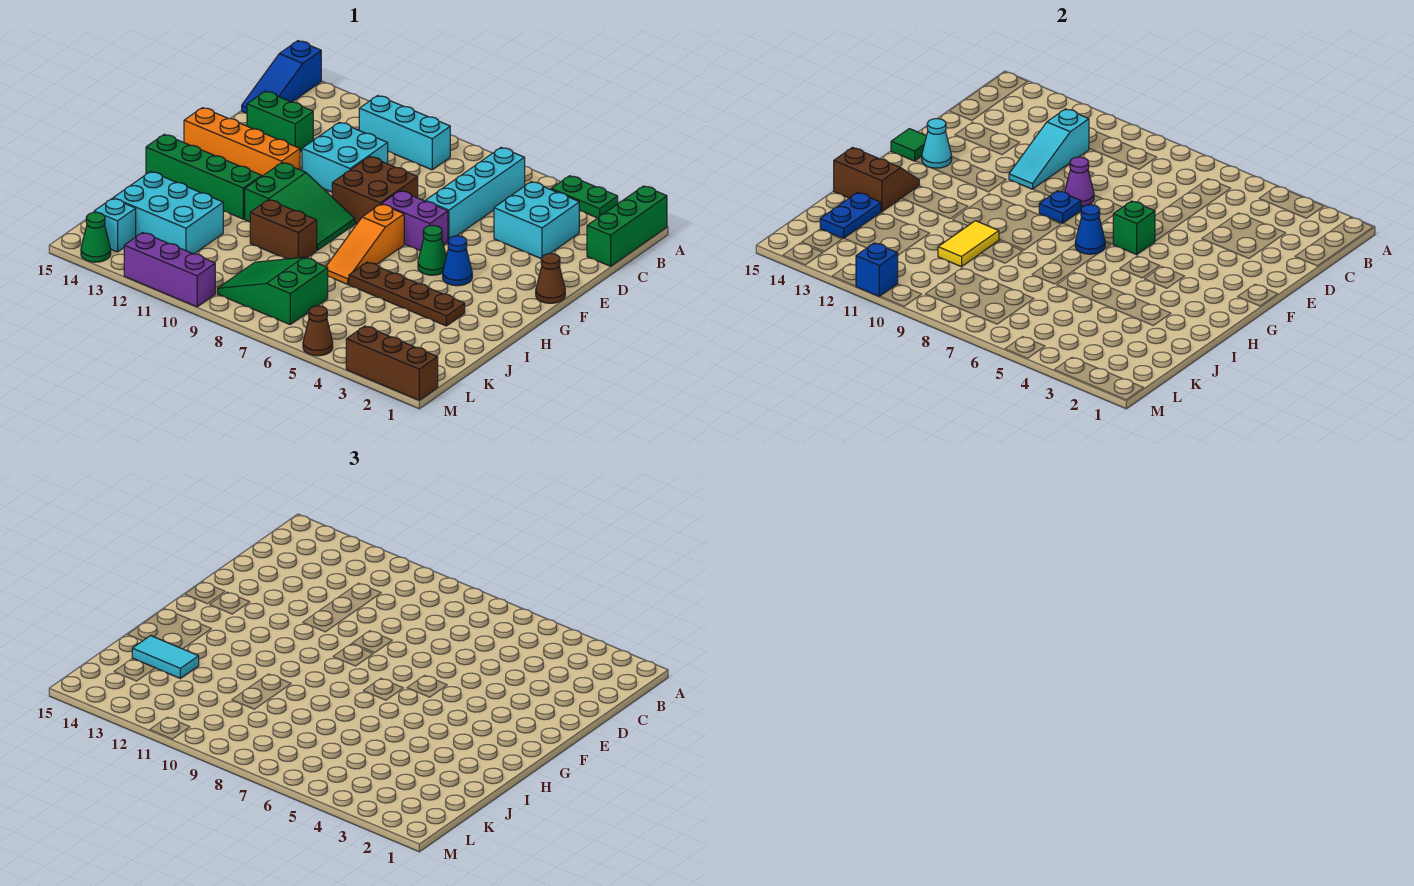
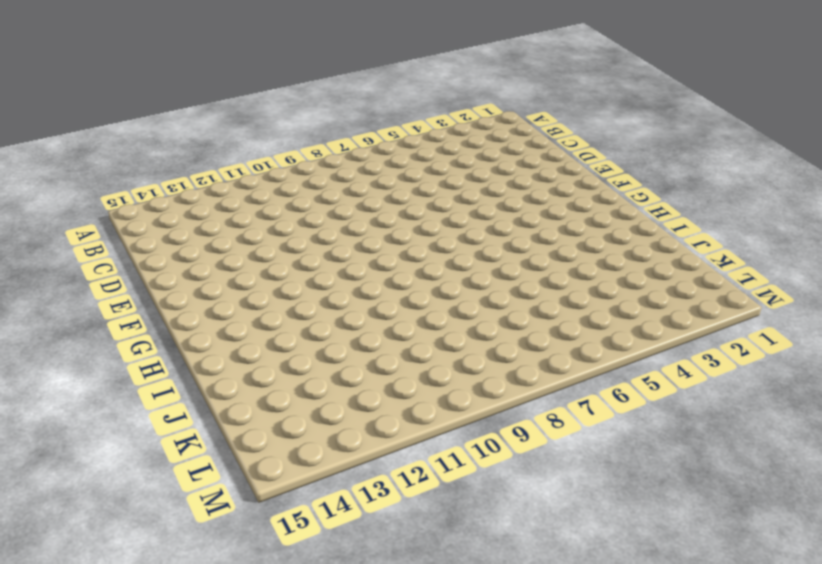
none -> green 1x3 brick [587,186,667,266]
none -> green 1x2 plate [551,176,618,218]
none -> blue 1x3 slope [242,41,321,113]
none -> cyan 1x4 brick [425,148,525,240]

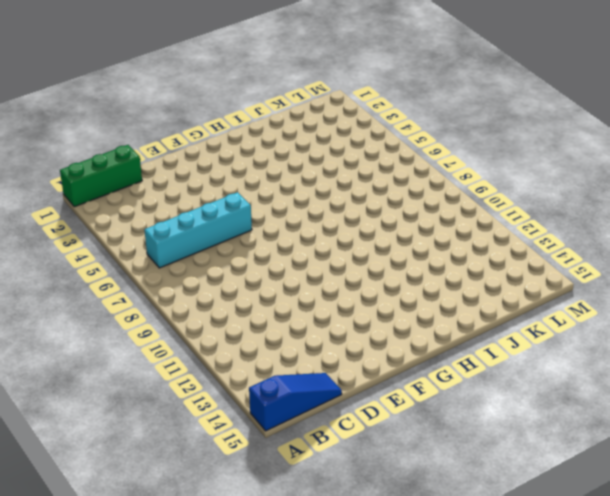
none -> green 1x2 plate [551,176,618,218]
none -> cyan 1x3 brick [359,96,450,170]
none -> cyan 2x2 brick [494,182,579,258]
none -> cyan 2x2 brick [302,122,388,192]

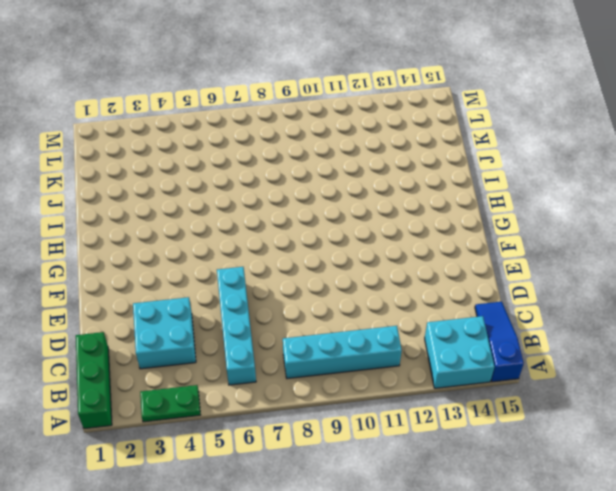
cyan 2x2 brick [425,316,495,388] -> cyan 2x2 brick moved to [302,122,388,192]
cyan 1x4 brick [283,326,402,379] -> cyan 1x3 brick [359,96,450,170]
none -> green 1x2 brick [247,91,313,152]
none -> brown 2x2 brick [332,156,418,224]
none -> brown 1x1 cone [536,254,565,303]
none -> purple 1x2 brick [382,191,448,251]

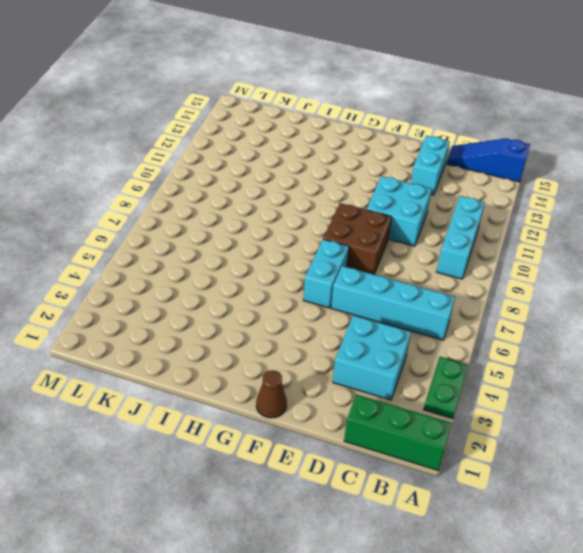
cyan 1x2 brick [411,136,450,195] -> green 1x2 brick [247,91,313,152]
cyan 1x2 brick [303,239,349,308] -> purple 1x2 brick [382,191,448,251]
none -> orange 1x4 brick [184,108,300,176]
none -> blue 1x1 cone [443,236,472,286]
none -> green 1x1 cone [418,226,446,275]
none -> orange 1x3 slope [326,204,404,284]

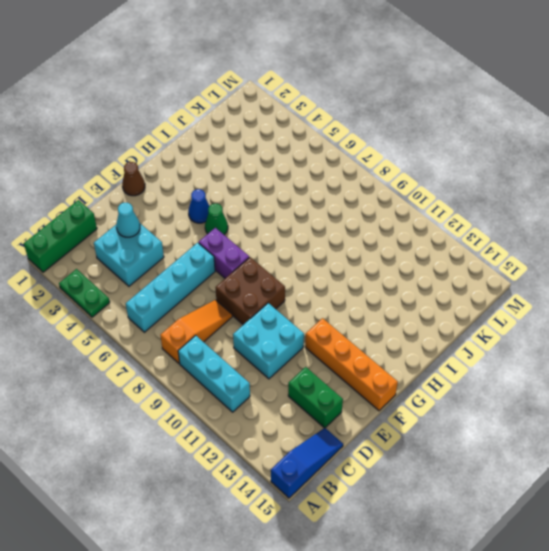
orange 1x3 slope [160,300,232,364] -> orange 1x3 slope moved to [326,204,404,284]
cyan 1x1 cone [116,203,140,237] -> cyan 1x1 cone moved to [922,119,952,168]
none -> green 2x3 slope [245,163,355,250]
none -> green 1x4 brick [146,134,262,219]
none -> brown 1x4 plate [349,262,465,326]
none -> brown 1x2 brick [250,200,317,259]

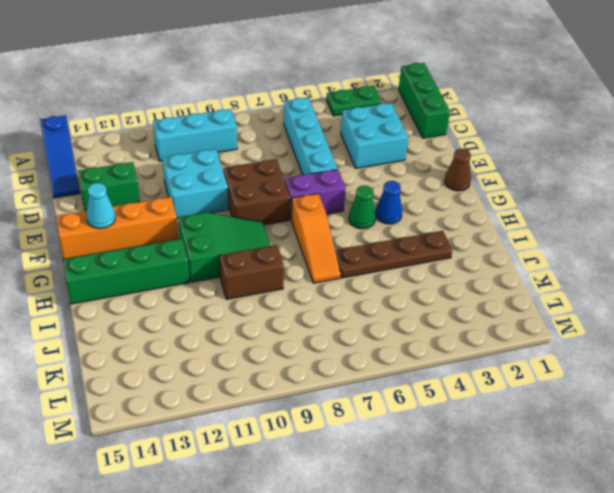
none -> cyan 2x3 brick [113,172,223,254]
none -> green 2x3 slope [217,257,328,324]
none -> cyan 1x1 brick [94,198,136,252]
none -> brown 1x3 brick [346,326,438,400]

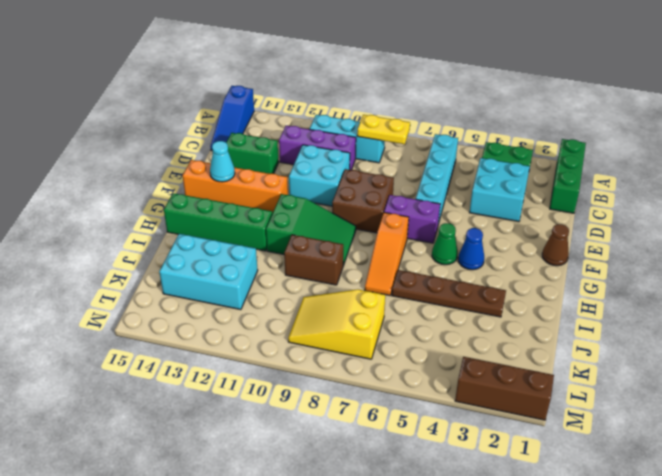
yellow 1x2 plate [357,115,410,144] -> none
purple 1x3 brick [279,126,356,170] -> purple 1x3 brick moved to [124,233,215,307]
yellow 2x3 slope [288,289,385,359] -> green 2x3 slope [217,257,328,324]
none -> cyan 1x1 brick [94,198,136,252]
none -> brown 1x1 cone [303,306,333,356]
none -> green 1x1 cone [81,212,111,262]
none -> cyan 1x3 slope [1009,109,1089,189]

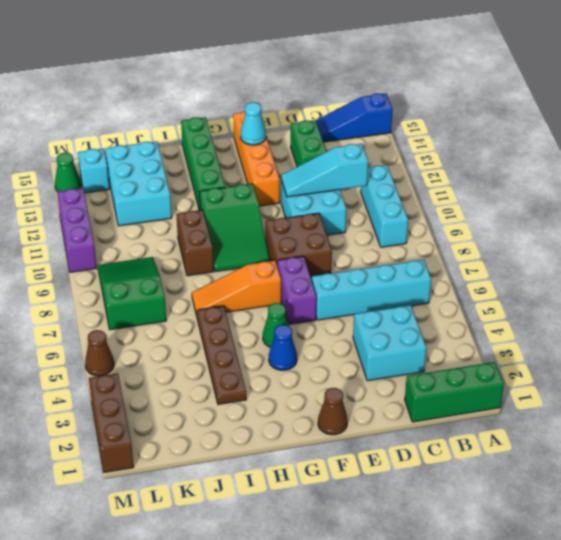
none -> green 1x2 plate [551,176,618,218]
none -> purple 1x1 cone [1065,157,1094,206]
none -> green 1x1 brick [1113,201,1155,254]
none -> blue 1x1 plate [1039,191,1081,223]

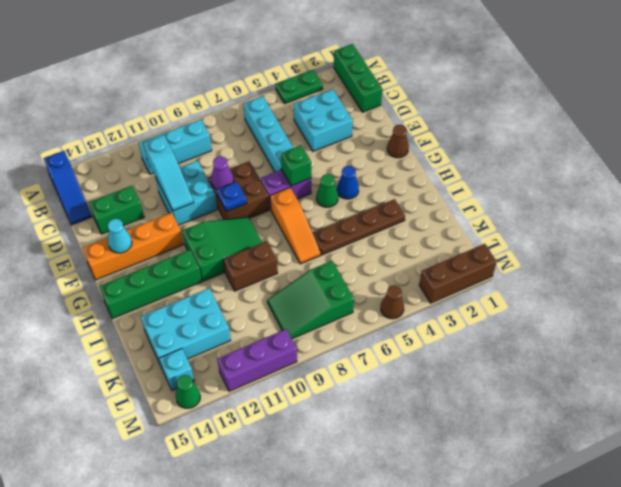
none -> green 1x1 tile [891,129,926,161]
none -> blue 1x1 cone [1075,205,1105,254]
none -> brown 2x2 slope [834,148,919,212]
none -> yellow 1x2 tile [938,221,999,267]

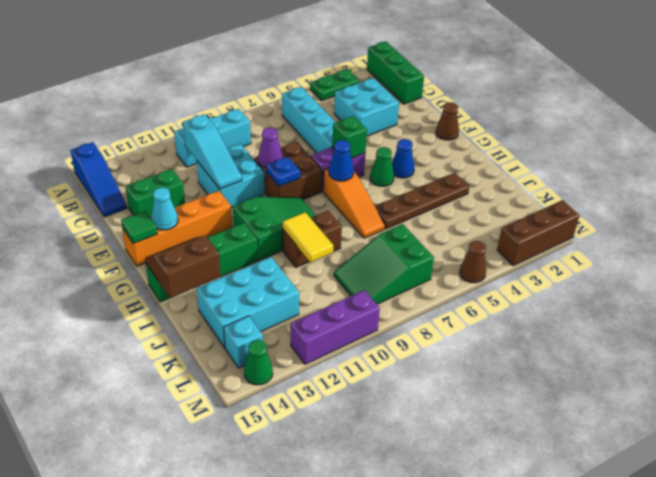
none -> blue 1x2 plate [820,193,881,238]
none -> blue 1x1 brick [856,243,898,296]
none -> cyan 1x2 tile [132,636,199,678]

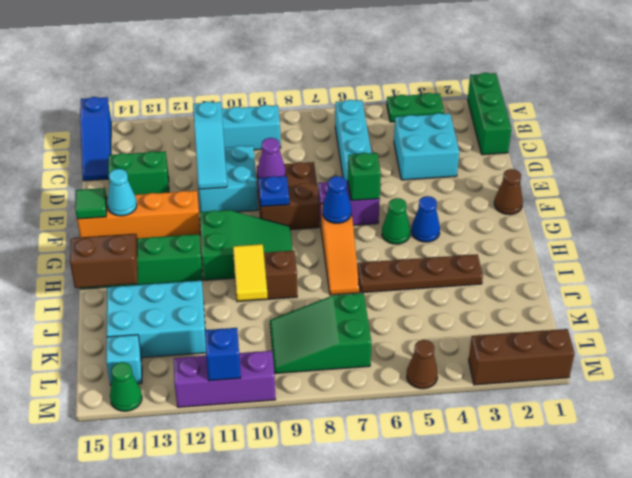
none -> blue 1x2 plate [820,193,881,238]
none -> cyan 1x2 tile [132,636,199,678]

